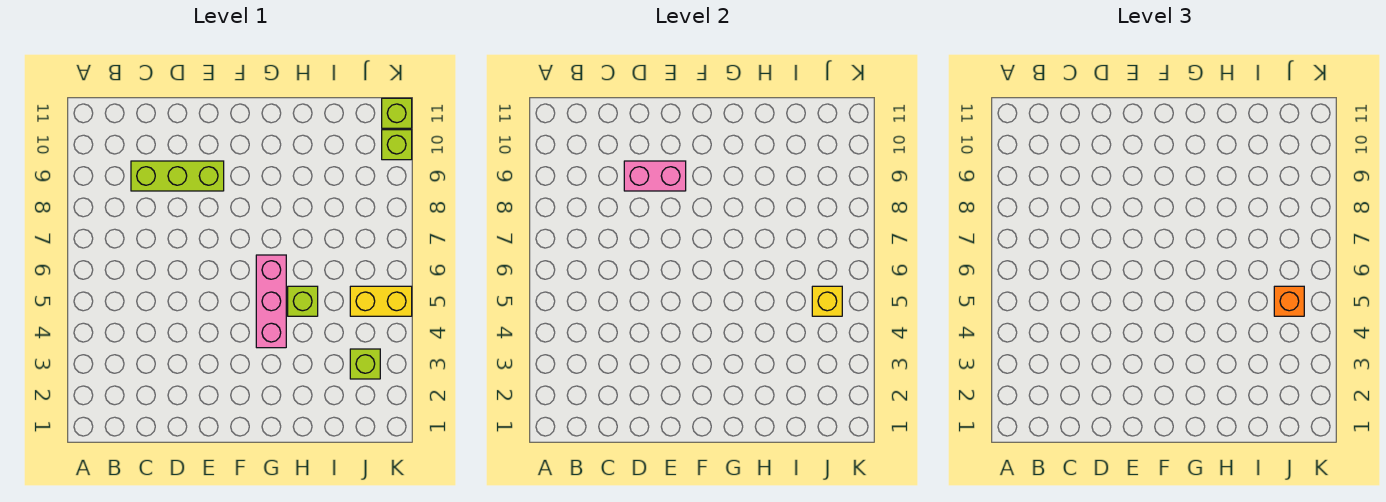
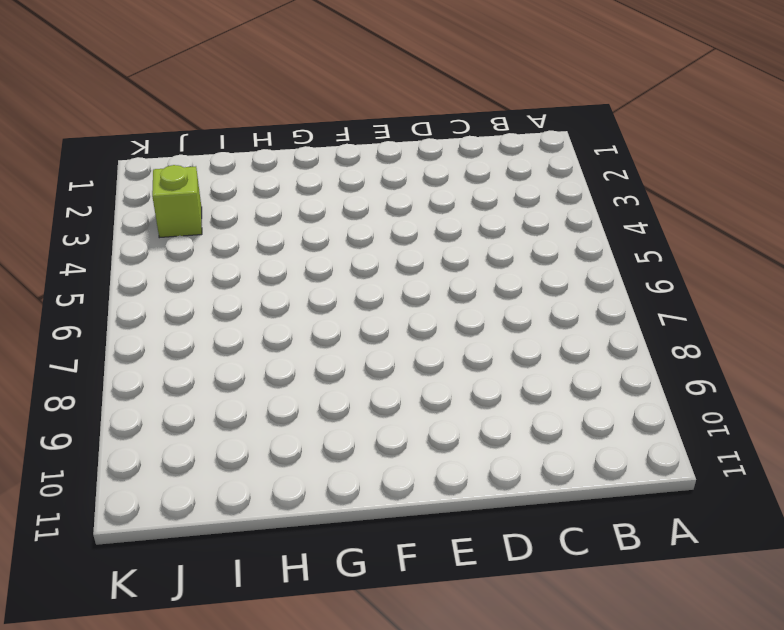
none -> lime 1x3 brick [131,161,224,191]
none -> pink 1x3 brick [256,255,286,348]

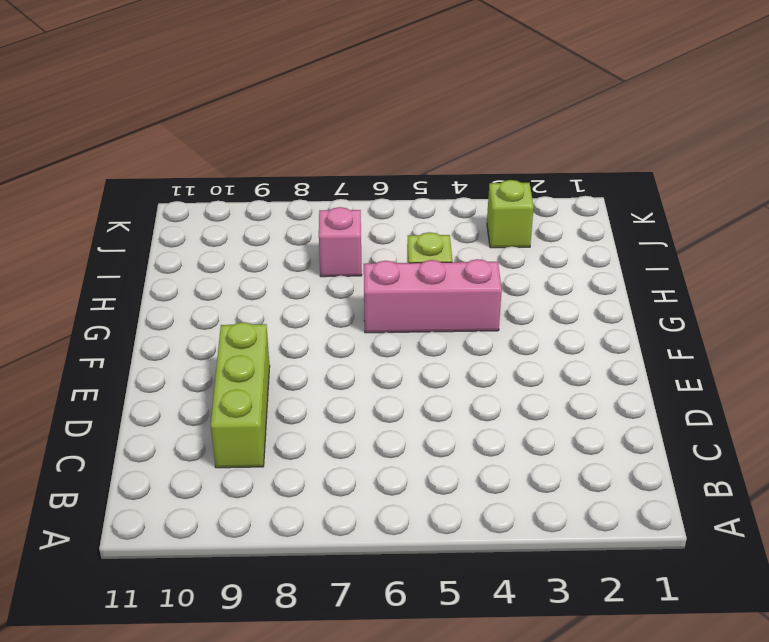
pink 1x1 brick [319,207,362,277] -> none
none -> yellow 1x2 brick [350,286,412,316]
none -> lime 1x1 brick [382,130,412,160]

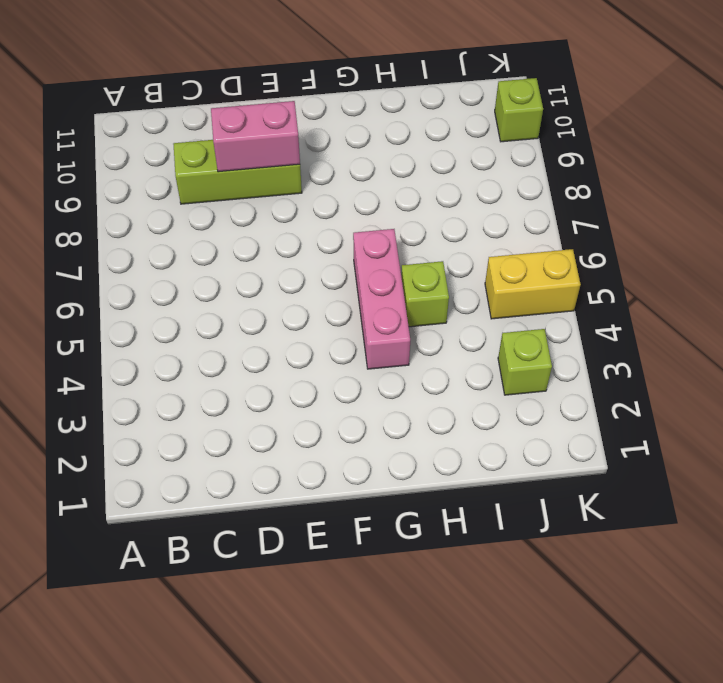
none -> lime 1x1 brick [382,98,412,128]
none -> yellow 1x1 brick [812,286,842,316]

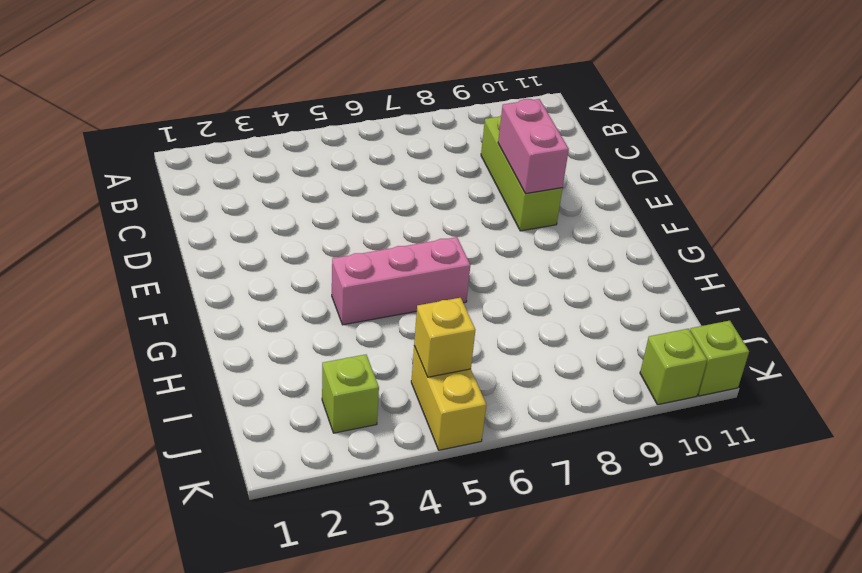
none -> lime 1x1 brick [288,286,318,316]
none -> orange 1x1 brick [1274,286,1304,316]

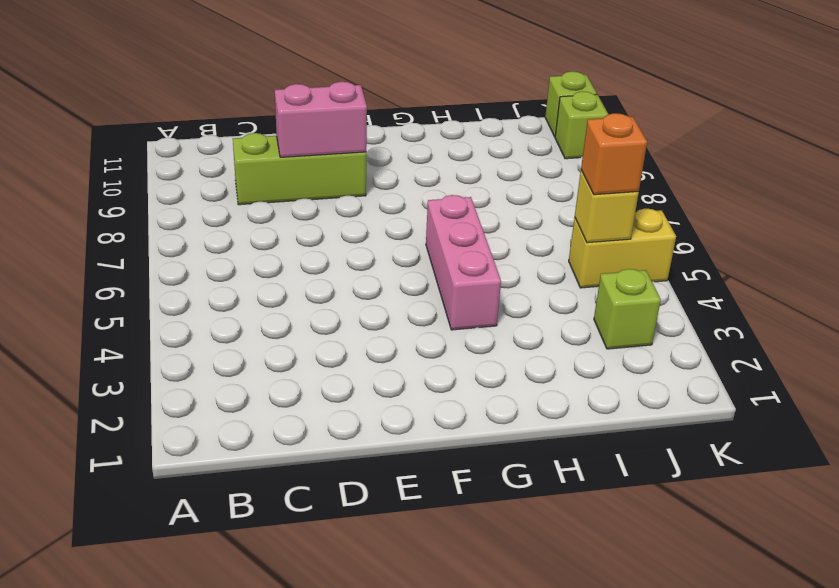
none -> lime 1x1 brick [288,286,318,316]

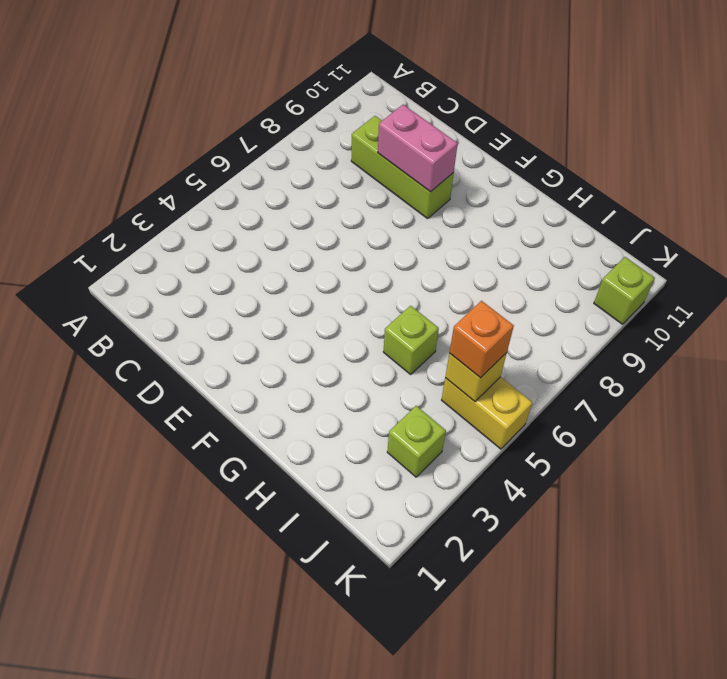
none -> pink 1x3 brick [256,255,286,348]
none -> lime 1x1 brick [382,98,412,128]

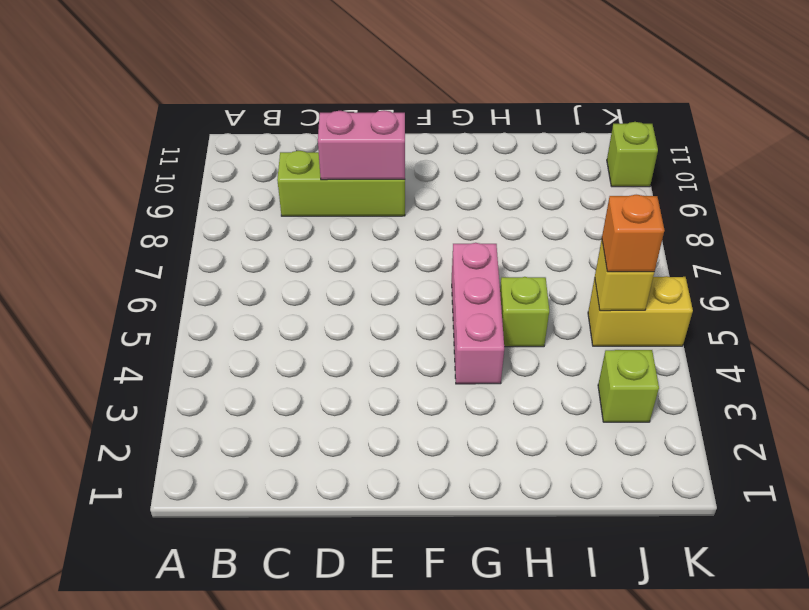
none -> lime 1x1 brick [382,98,412,128]

